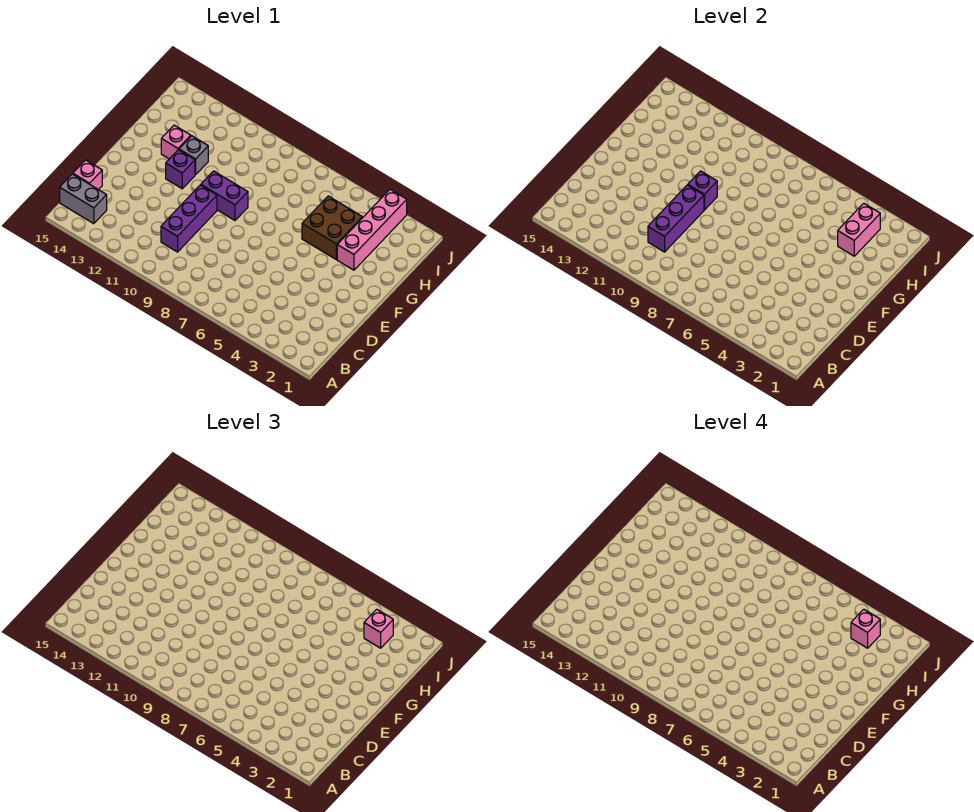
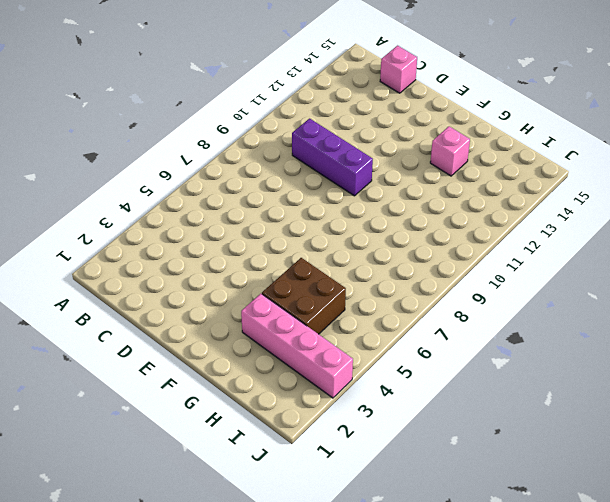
none -> grey 1x2 brick [60,174,107,224]
none -> purple 1x2 brick [201,171,248,220]
none -> purple 1x1 brick [166,150,195,189]

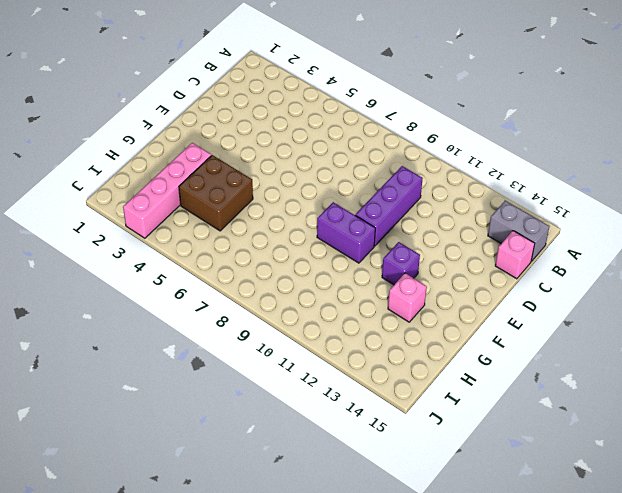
none -> grey 1x1 brick [179,136,208,175]
none -> purple 1x3 brick [648,185,704,252]
none -> purple 1x1 brick [688,171,717,210]

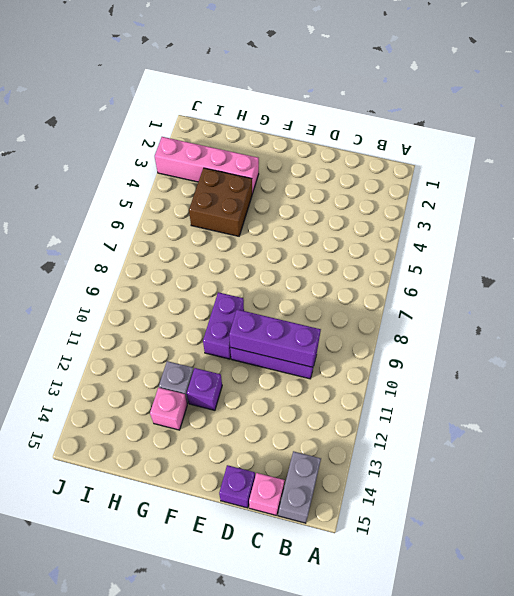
purple 1x1 brick [219,465,255,508] -> purple 1x1 brick moved to [688,171,717,210]
none -> pink 1x2 brick [838,203,880,256]
none -> pink 1x1 brick [364,609,393,648]
none -> pink 1x1 brick [851,609,880,648]

